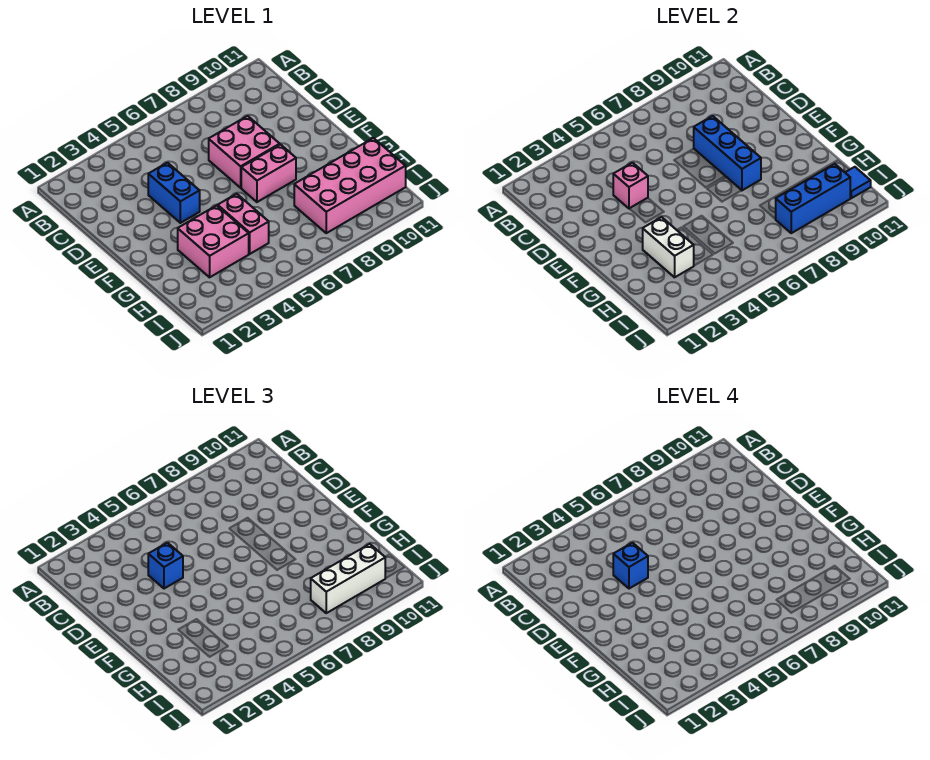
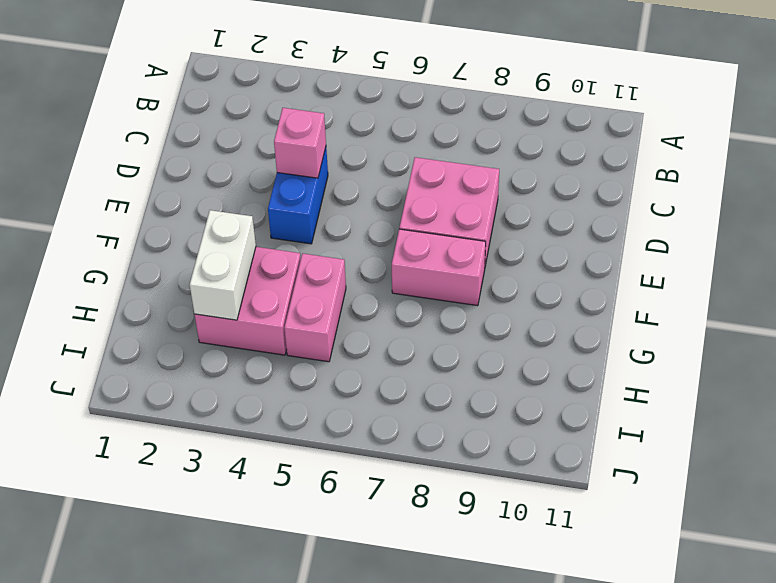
none -> pink 2x4 brick [294,138,406,233]
none -> blue 1x3 brick [694,116,761,190]
none -> blue 1x3 brick [776,164,850,233]

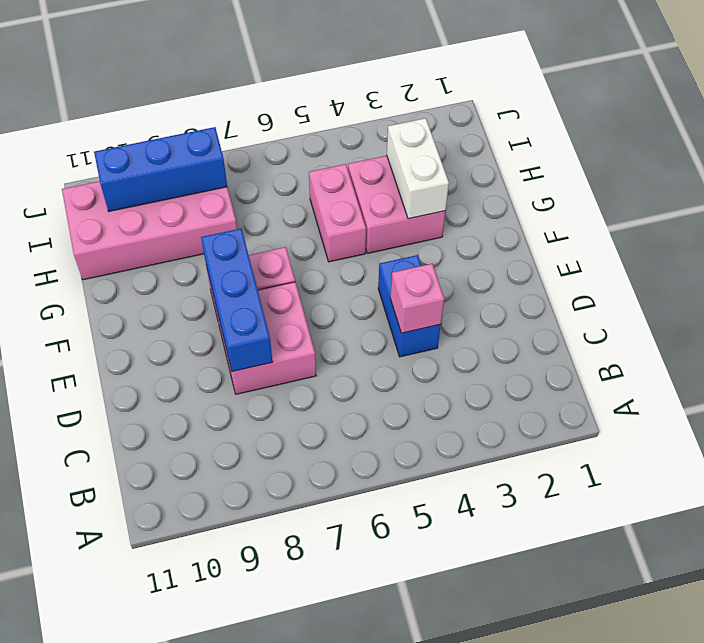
none -> blue 1x1 tile [845,167,871,198]
none -> blue 1x1 brick [148,543,183,589]
none -> white 1x3 brick [311,544,385,613]

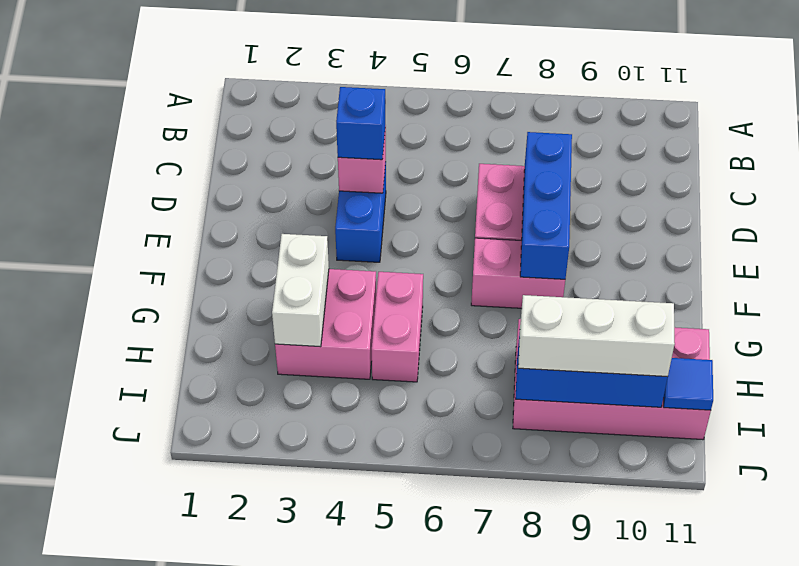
none -> blue 1x1 brick [613,543,648,589]

